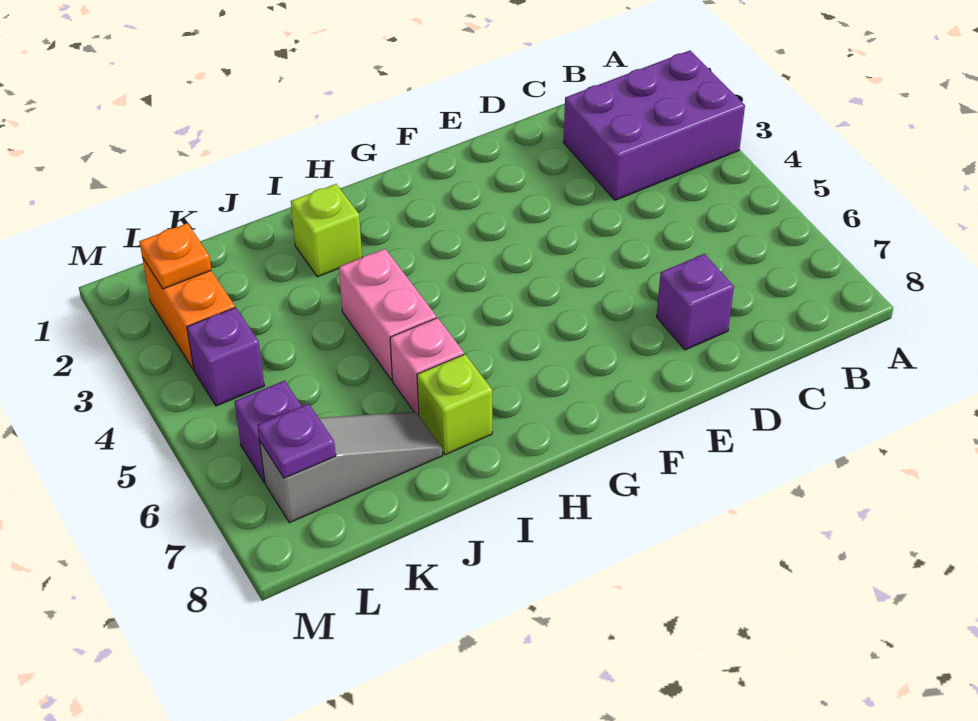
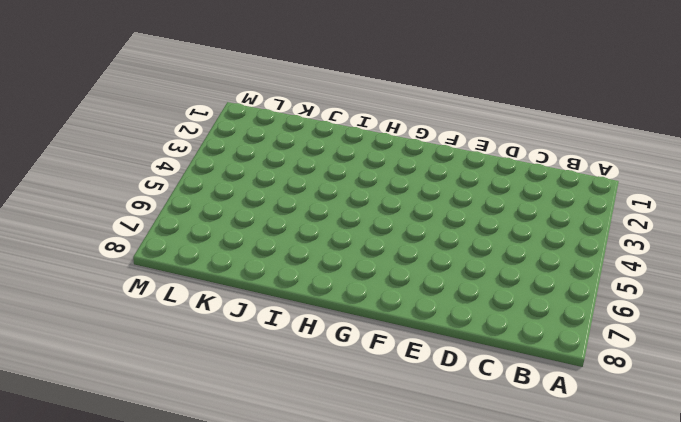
none -> purple 2x3 brick [563,50,745,200]
none -> purple 1x1 brick [657,254,734,350]
none -> lime 1x1 brick [291,184,362,277]

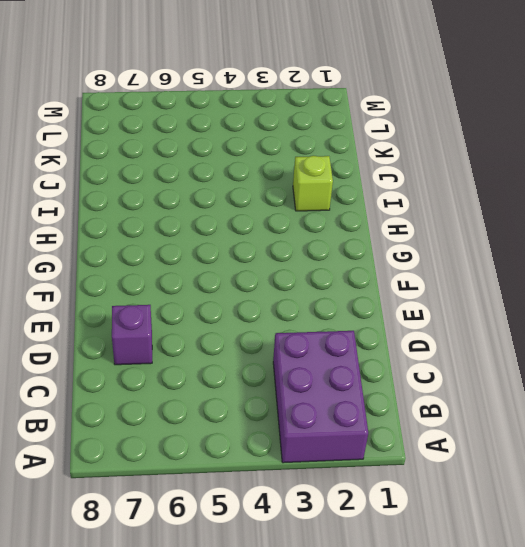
none -> pink 1x2 brick [339,249,436,380]
none -> pink 1x1 brick [390,318,464,415]
none -> lime 1x1 brick [417,354,492,455]

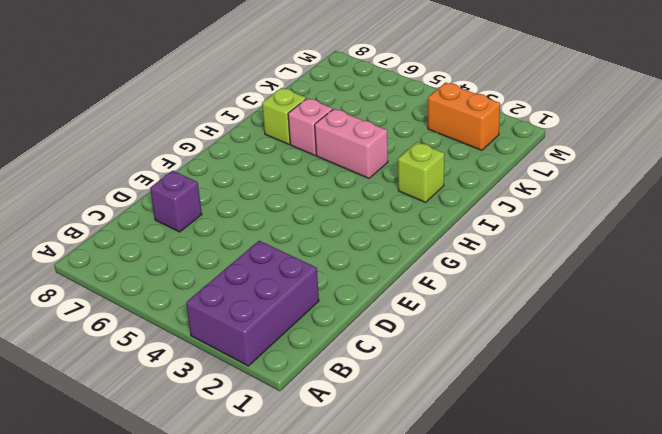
none -> grey 1x3 slope [260,412,442,523]
none -> purple 1x1 brick [187,307,264,406]
none -> purple 1x1 brick [234,381,302,482]

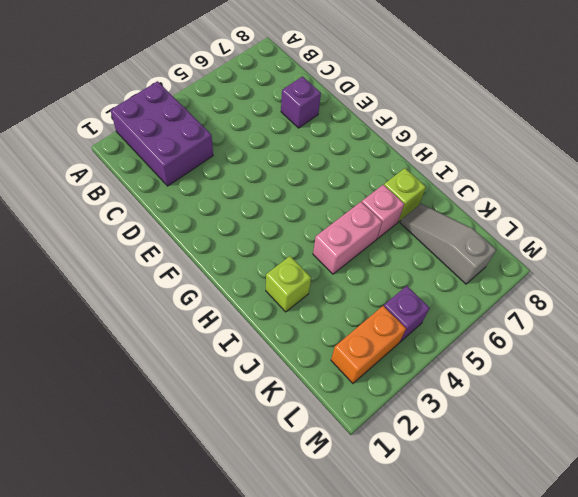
none -> purple 1x1 brick [234,381,302,482]
none -> orange 1x1 plate [139,223,211,289]
none -> purple 1x1 plate [257,404,336,478]

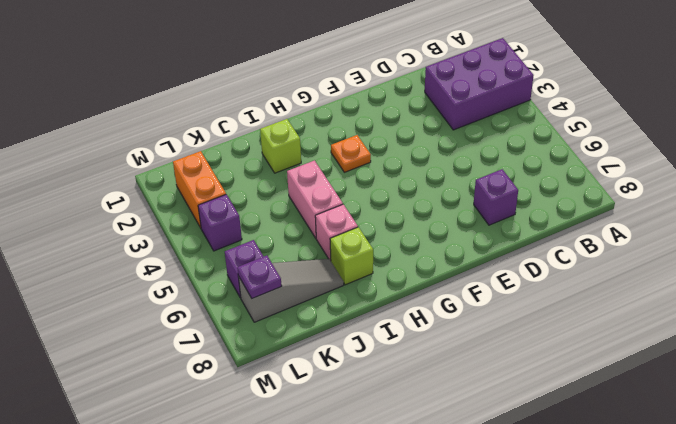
orange 1x1 plate [331,135,371,172] -> orange 1x1 plate moved to [139,223,211,289]

